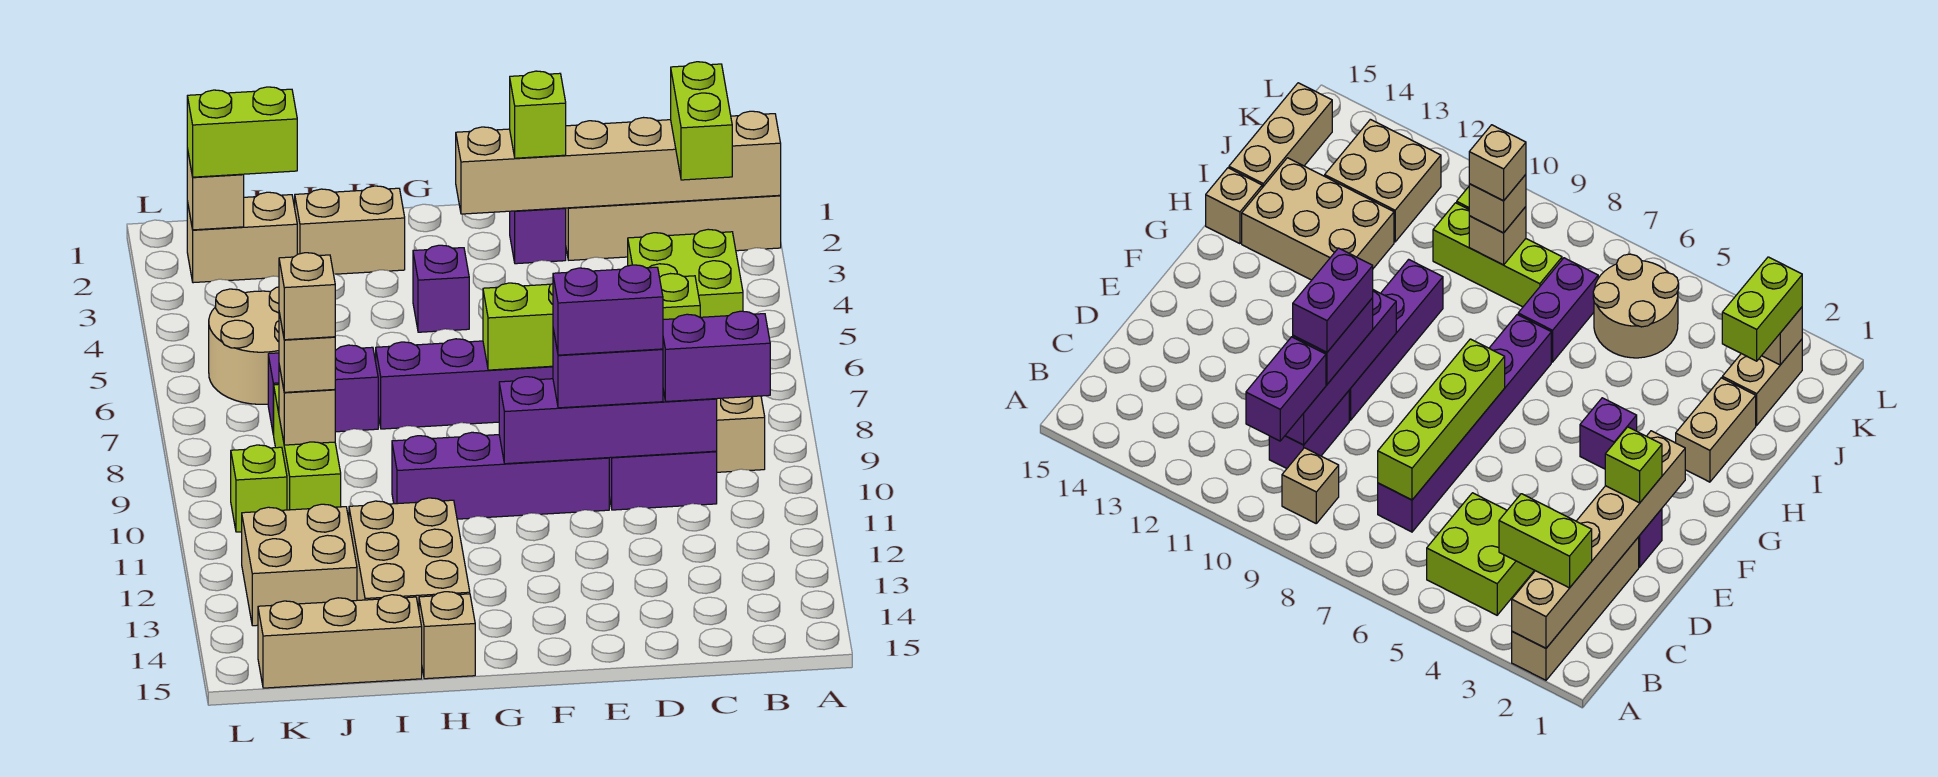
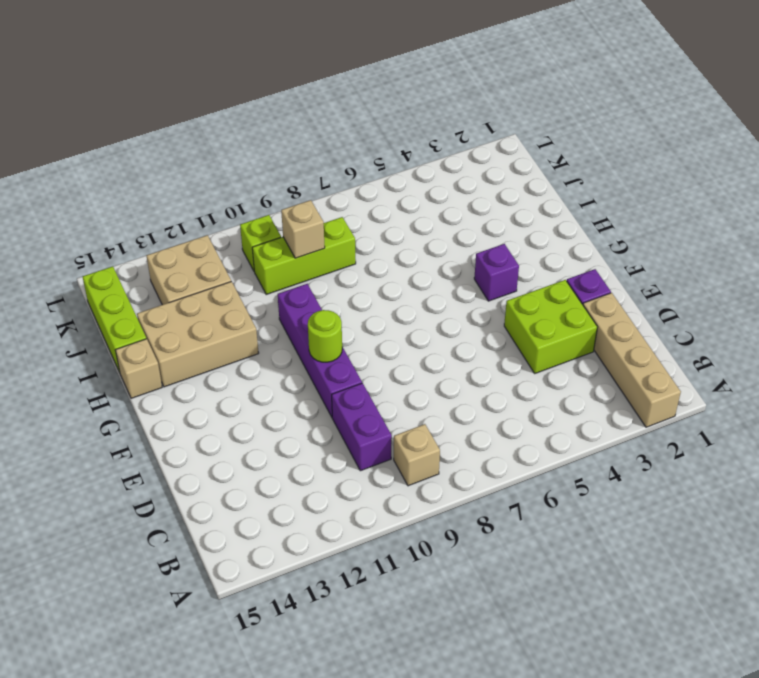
lime 2x2 brick [504,280,597,373] -> lime 2x2 brick moved to [628,229,743,317]
lime 1x1 round brick [308,310,342,362] -> purple 1x4 brick [499,377,717,464]
lime 1x3 brick [83,266,146,372] -> tan 1x3 brick [258,595,422,688]
none -> purple 1x6 brick [376,339,553,429]
none -> tan 1x2 brick [295,186,405,274]
none -> purple 1x2 brick [268,345,378,435]
none -> tan 1x2 brick [187,192,297,283]

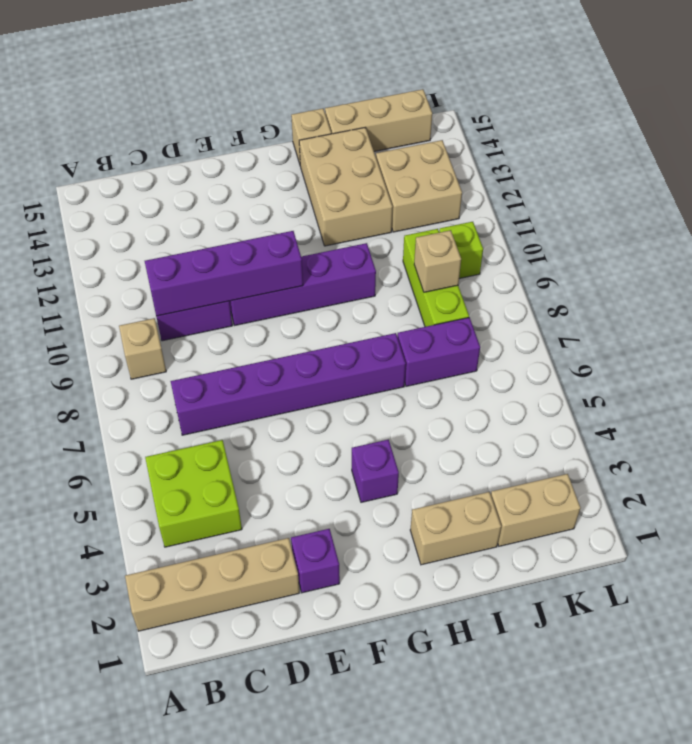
none -> tan 2x2 round brick [209,287,279,404]
none -> tan 1x6 brick [456,111,781,214]
none -> lime 1x4 brick [483,274,700,370]
none -> tan 1x1 brick [187,149,244,230]

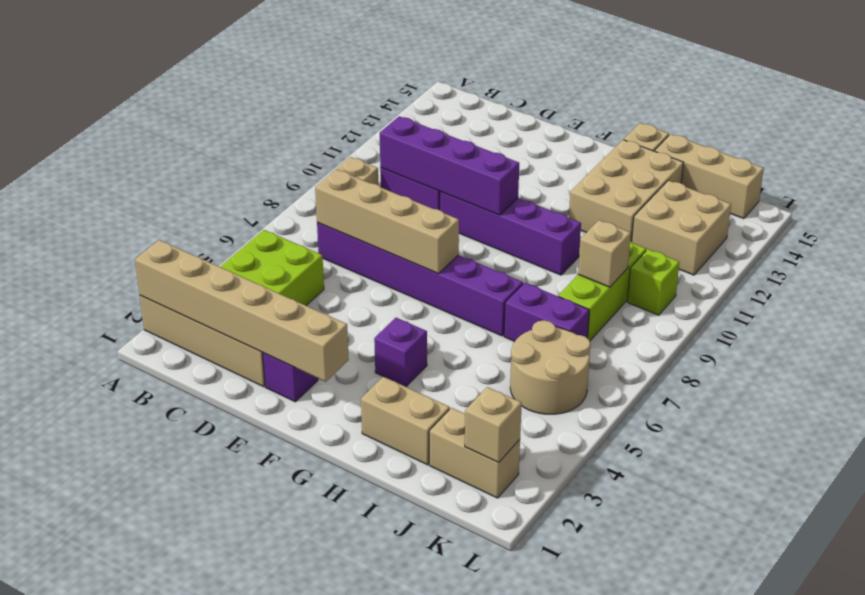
tan 1x4 brick [315,169,459,274] -> lime 1x4 brick [483,274,700,370]
none -> lime 1x2 brick [671,62,732,180]
none -> purple 1x2 brick [663,311,770,401]
none -> purple 1x2 brick [553,329,663,408]
none -> lime 1x1 brick [510,71,566,158]

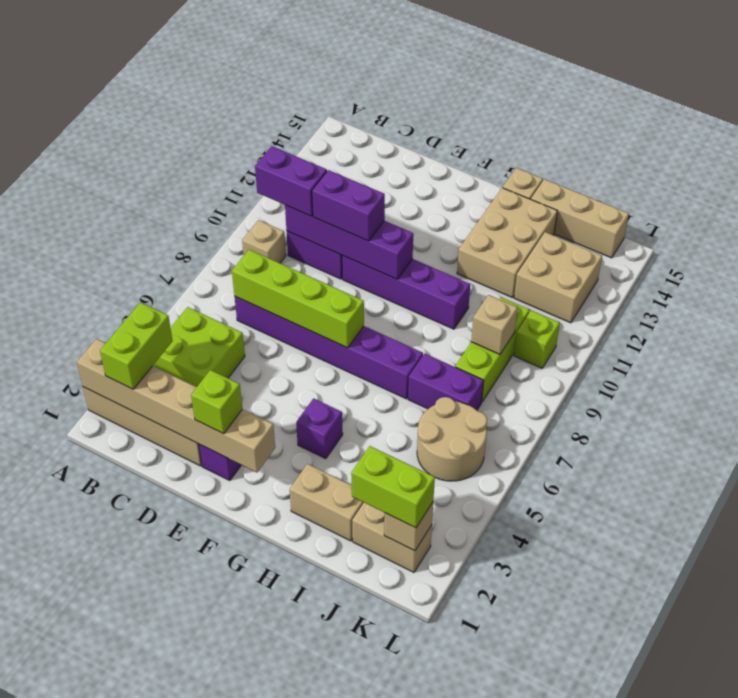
none -> tan 1x1 brick [279,313,335,392]
none -> purple 1x2 brick [553,265,663,355]
none -> tan 1x1 brick [279,253,335,340]

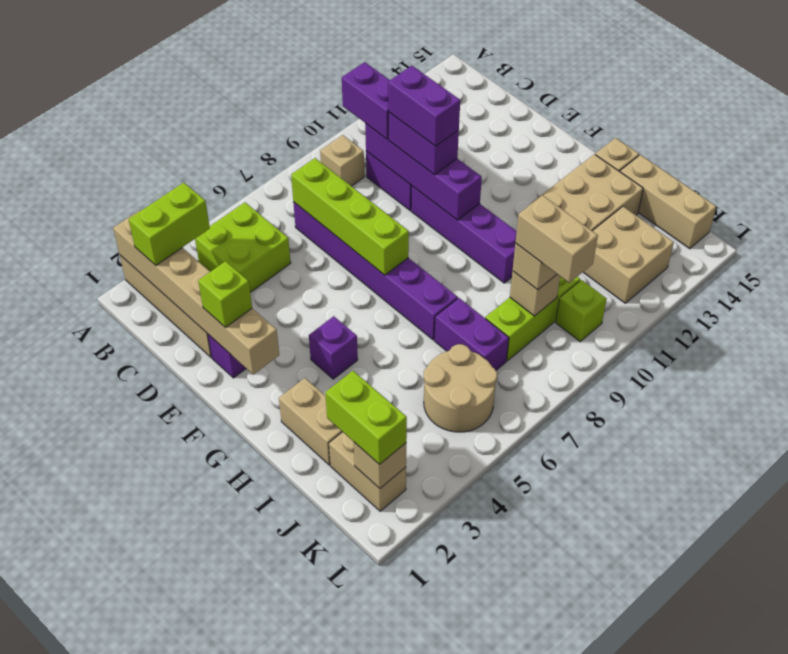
tan 1x2 brick [515,195,598,283] -> tan 1x1 brick [279,253,335,340]

